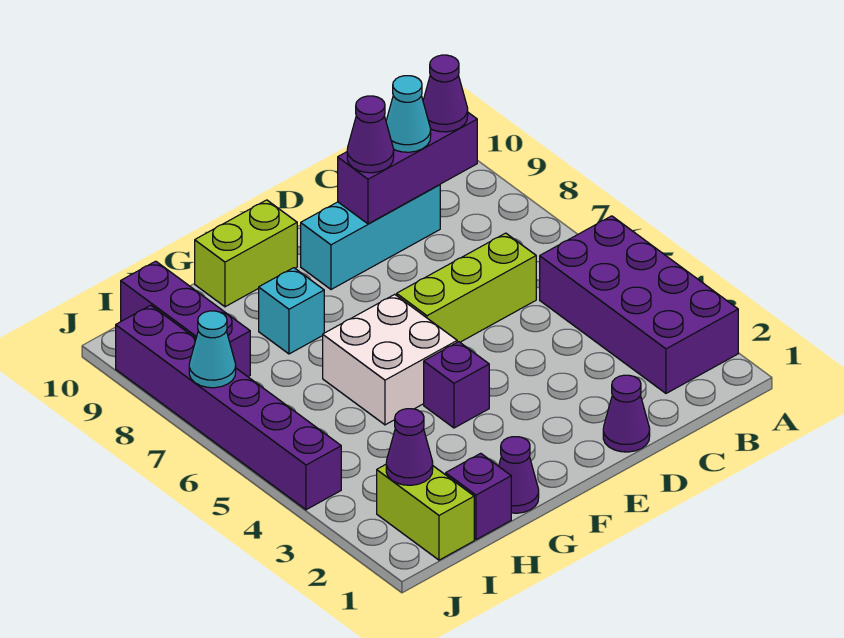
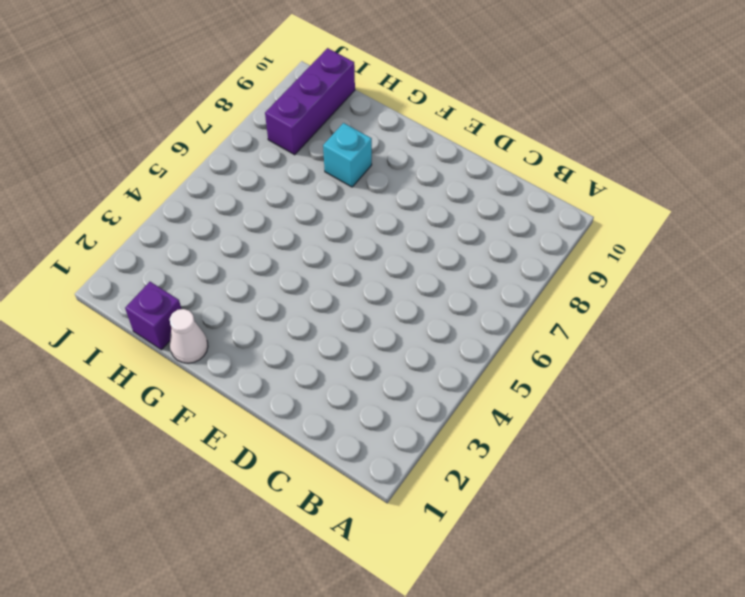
white 1x1 cone [170,309,208,363] -> purple 1x1 cone [499,437,539,513]
none -> purple 2x4 brick [540,216,738,393]
none -> lime 1x3 brick [397,233,536,342]
none -> cyan 1x3 brick [301,185,440,289]

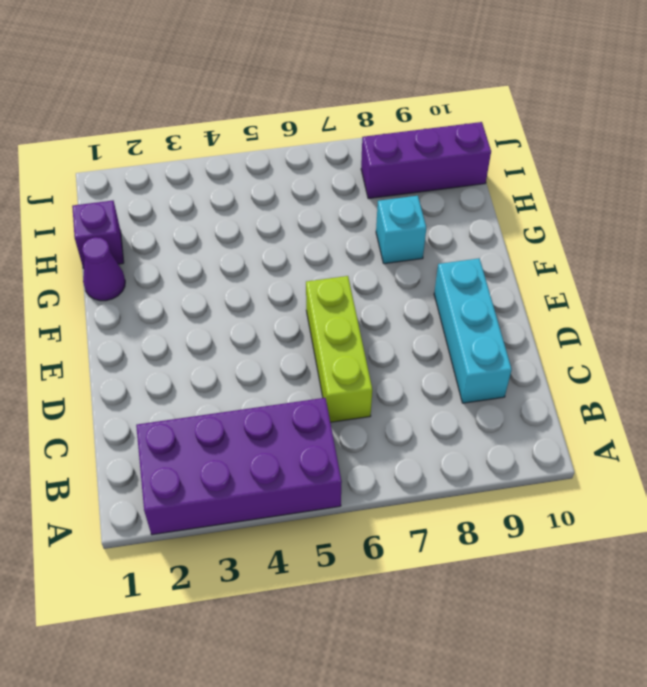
none -> purple 1x1 cone [603,375,650,452]
none -> purple 1x1 brick [424,342,489,428]
none -> white 2x2 brick [323,294,457,425]

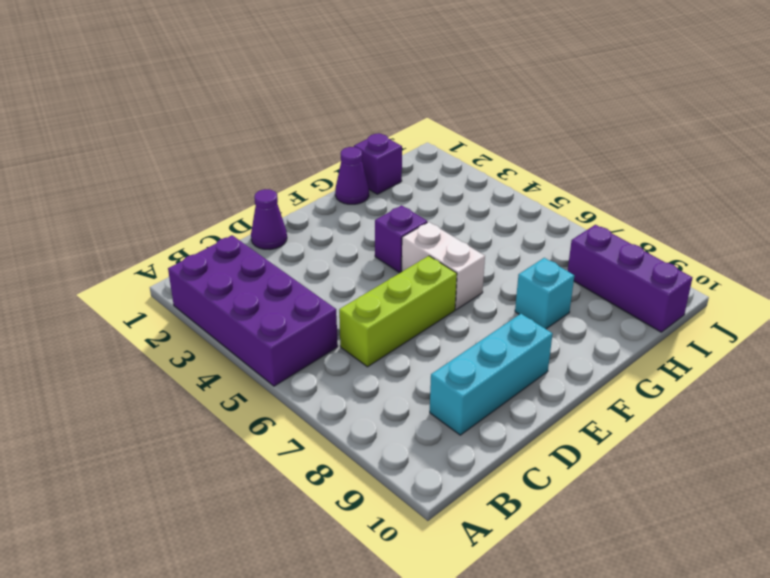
white 1x2 brick [402,222,485,310] -> white 2x2 brick [323,294,457,425]
none -> lime 1x2 brick [195,200,297,307]
none -> lime 1x2 brick [377,465,474,560]
none -> purple 1x6 brick [116,305,341,510]

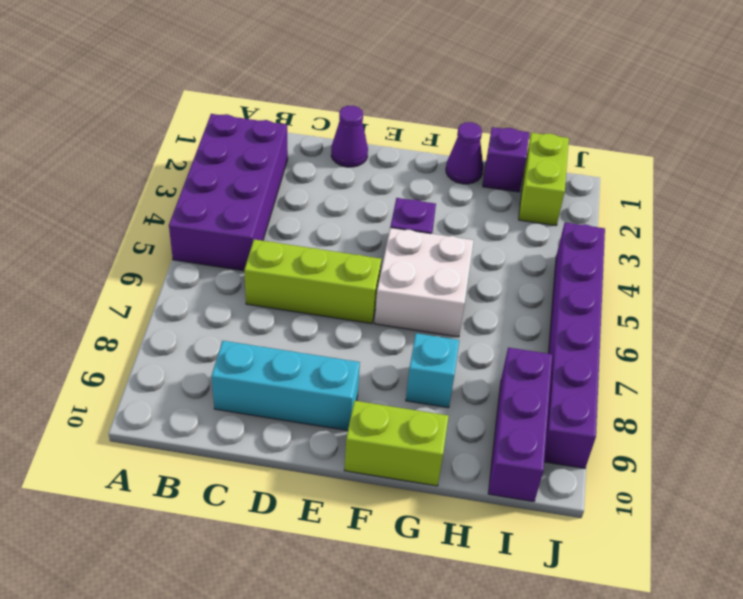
none -> purple 1x3 brick [338,113,477,224]
none -> purple 1x1 cone [386,409,433,485]
none -> cyan 1x1 cone [189,311,236,388]

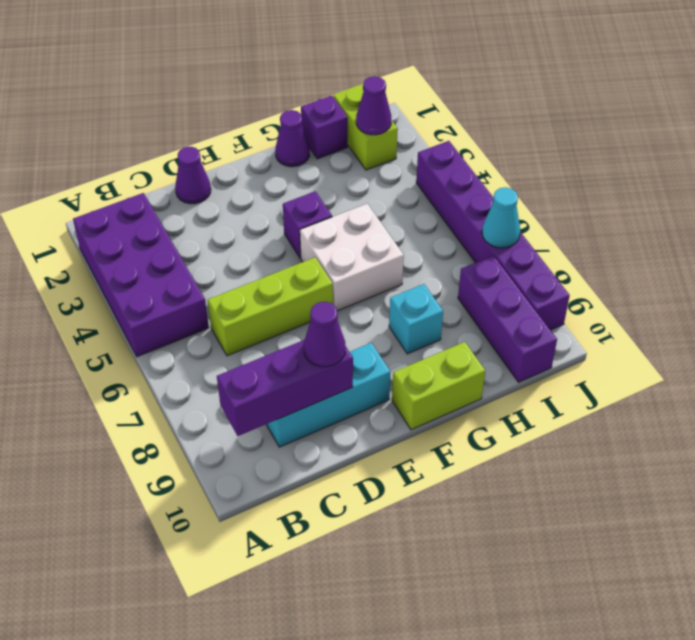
none -> purple 1x1 cone [423,55,468,132]
none -> cyan 1x1 cone [386,76,431,152]

